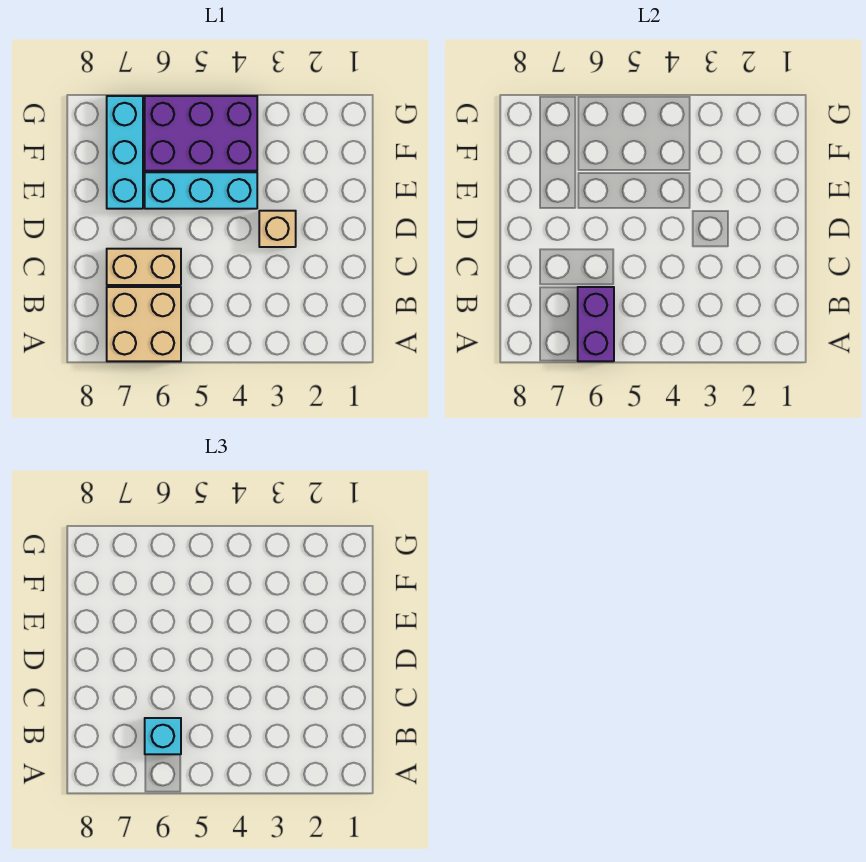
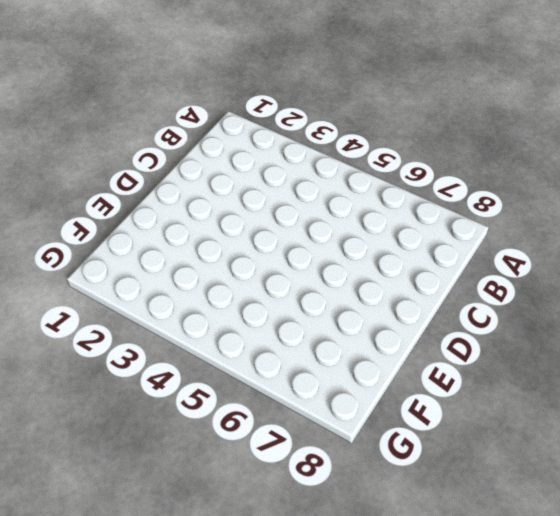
none -> tan 2x2 brick [107,287,181,361]
none -> tan 1x2 brick [107,249,181,285]

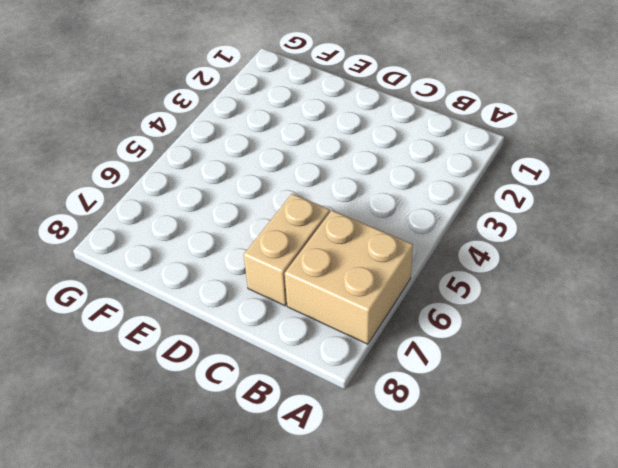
none -> tan 1x1 brick [259,211,296,247]
none -> cyan 1x3 brick [145,172,257,209]

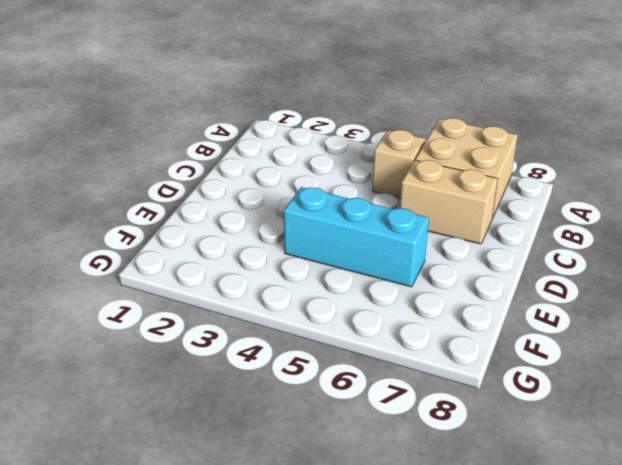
tan 1x1 brick [372,130,425,198] -> tan 1x1 brick moved to [259,211,296,247]
none -> cyan 1x3 brick [107,96,143,209]
none -> purple 2x3 brick [145,96,257,171]

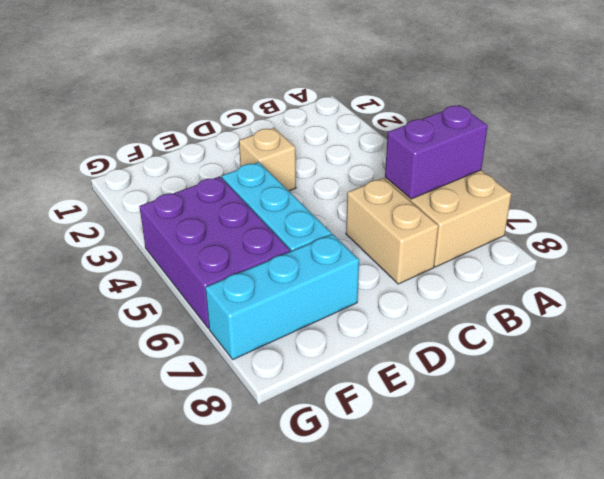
none -> cyan 1x1 brick [145,718,181,754]

